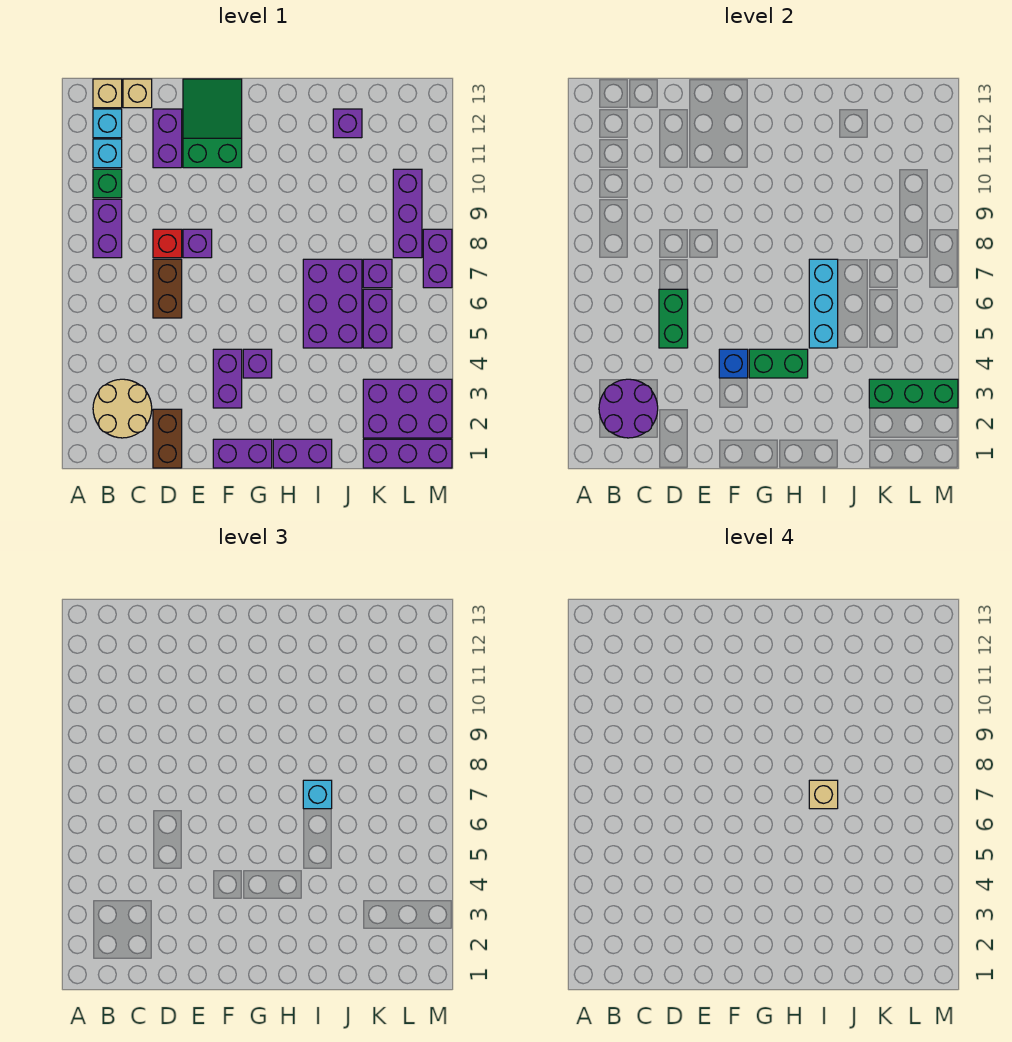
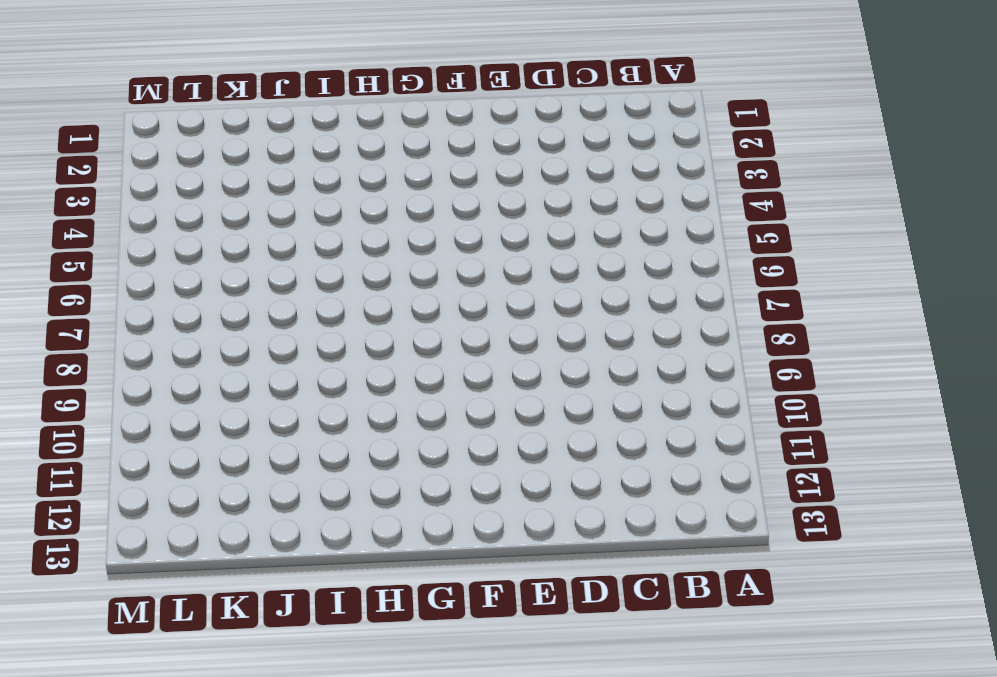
none -> tan 2x2 round brick [93,379,152,438]
none -> purple 1x2 brick [93,199,122,258]
none -> green 1x1 brick [93,169,122,198]
none -> cyan 1x1 brick [93,139,122,168]

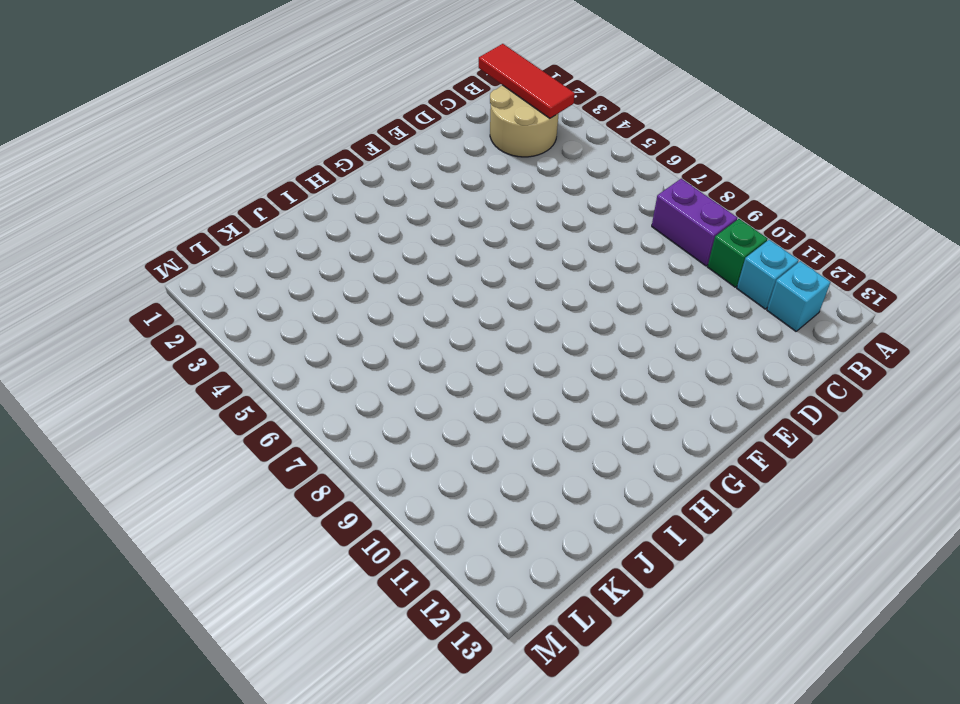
red 1x3 tile [479,44,575,118] -> purple 2x2 round brick [599,379,658,438]
none -> tan 1x1 brick [93,79,122,108]
none -> tan 1x1 brick [123,79,152,108]
none -> brown 1x2 brick [153,409,182,468]
none -> brown 1x2 brick [153,259,182,318]

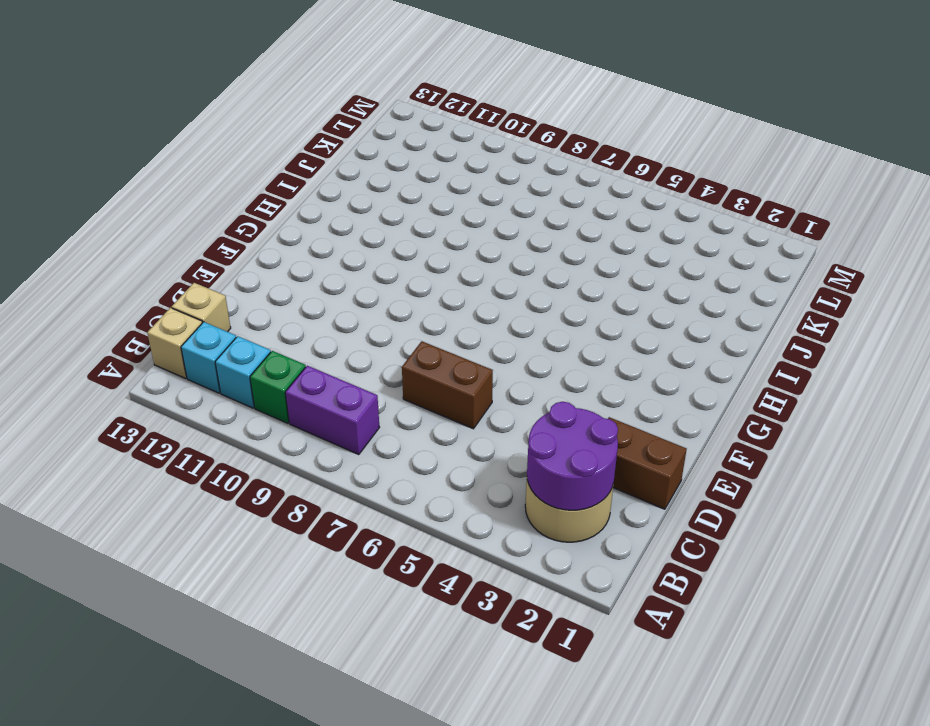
none -> red 1x1 brick [153,229,182,258]
none -> purple 1x2 brick [153,109,182,168]
none -> purple 1x1 brick [183,229,212,258]
none -> green 2x3 slope [183,79,242,168]

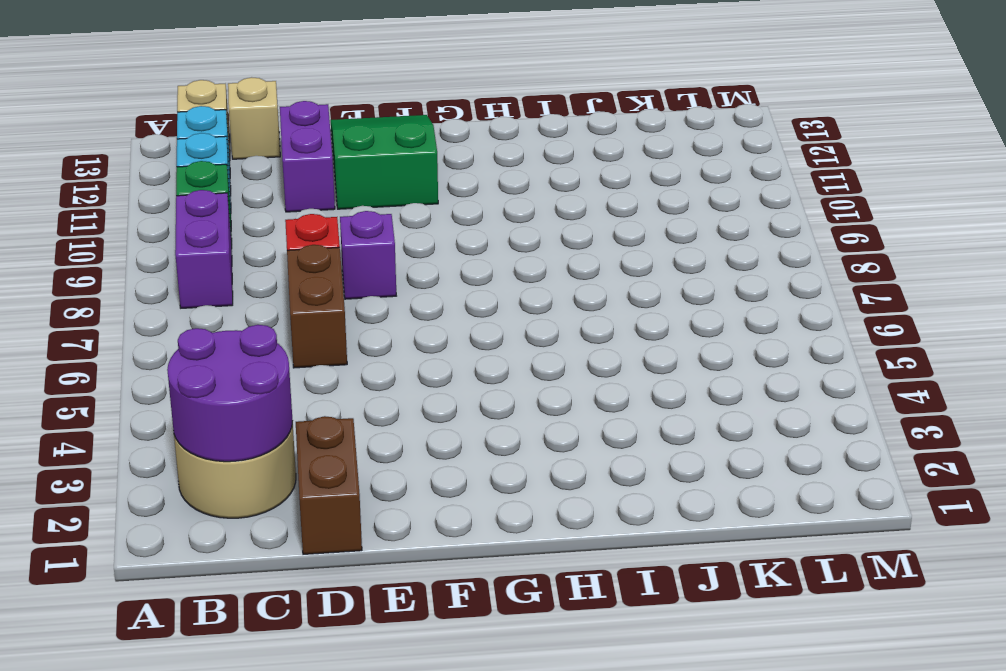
none -> purple 1x2 brick [213,439,272,468]
none -> purple 1x2 brick [213,349,242,408]
none -> purple 1x1 brick [243,349,272,378]
none -> purple 1x2 brick [273,439,332,468]

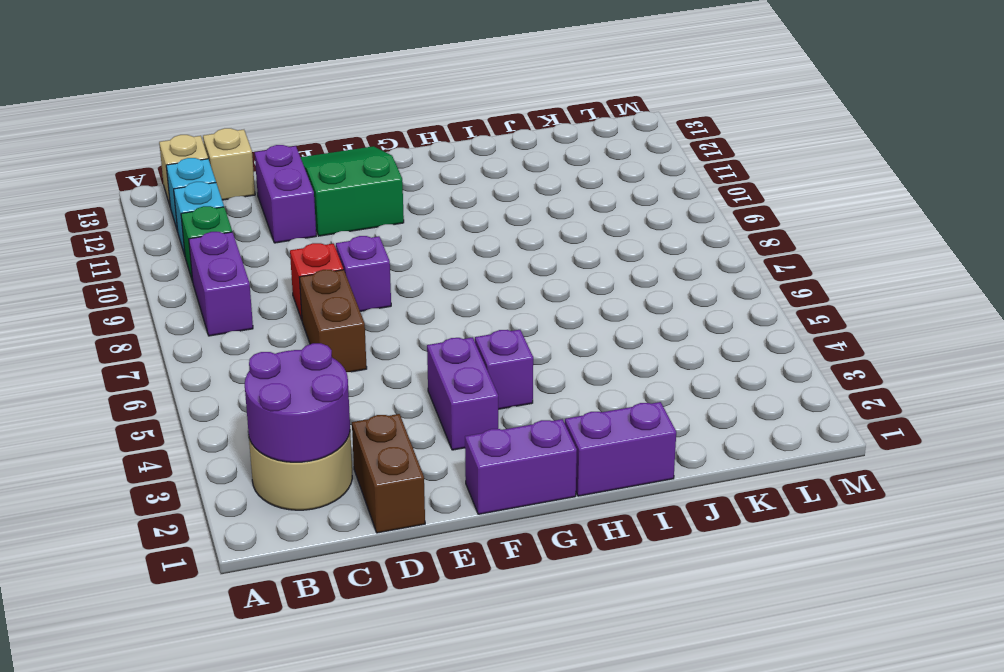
none -> purple 2x3 brick [303,259,362,348]
none -> purple 1x1 brick [333,109,362,138]
none -> purple 1x3 brick [363,439,452,468]
none -> purple 2x3 brick [363,379,452,438]

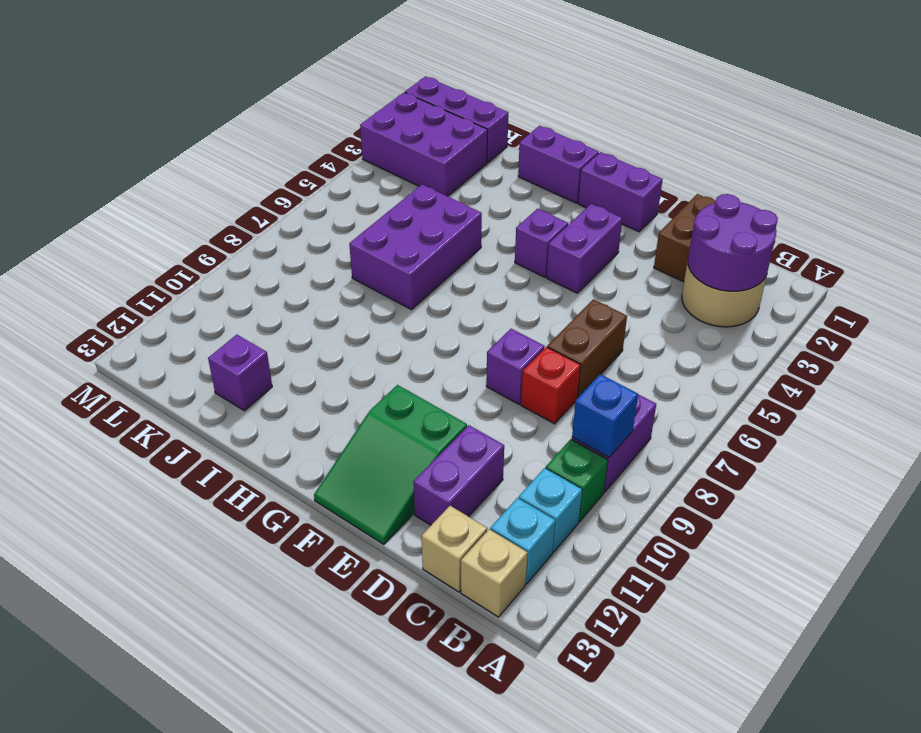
blue 1x1 brick [572,374,638,457] -> blue 1x1 brick moved to [719,349,748,378]
none -> purple 1x2 brick [363,289,392,348]
none -> purple 1x1 brick [363,259,392,288]
none -> purple 1x3 brick [393,169,422,258]
none -> purple 1x2 brick [423,229,452,288]

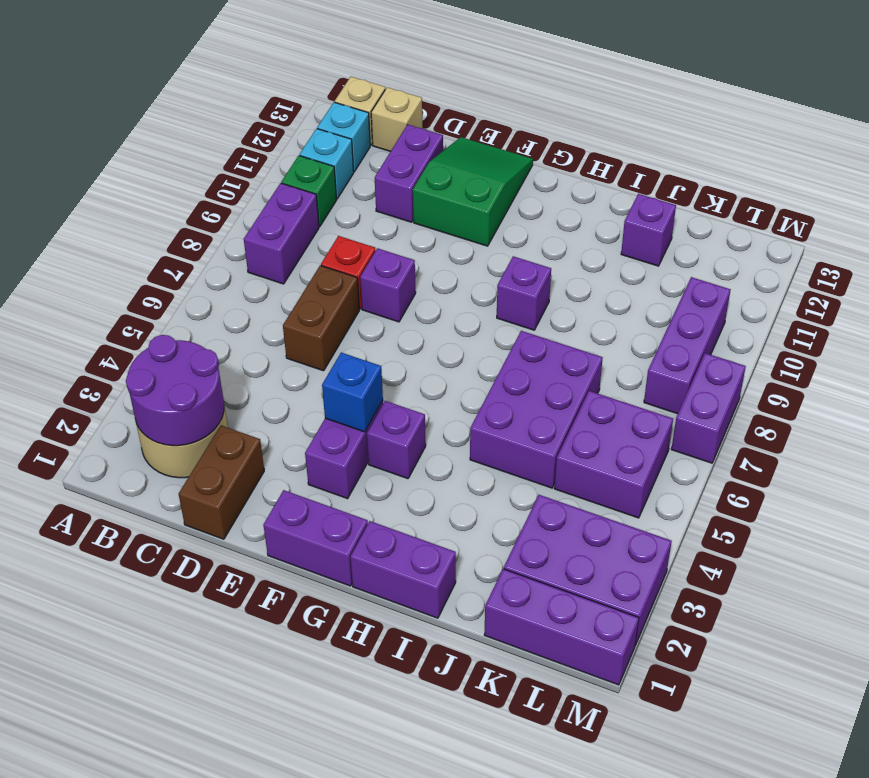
purple 1x1 brick [497,256,551,330] -> purple 1x1 brick moved to [363,259,392,288]
purple 2x2 brick [554,391,673,518] -> purple 1x2 brick [363,289,392,348]
none -> green 1x2 brick [659,289,688,348]
none -> green 1x2 brick [749,349,808,378]
none -> cyan 1x3 brick [809,259,838,348]
none -> green 1x3 brick [869,379,958,408]

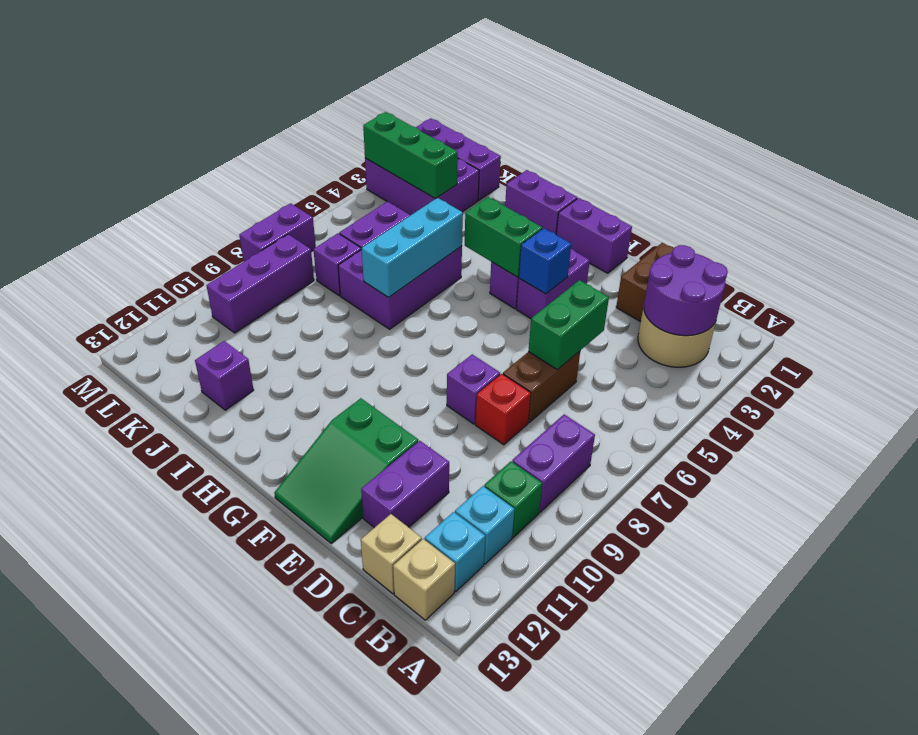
none -> cyan 1x1 brick [303,780,332,809]
none -> tan 1x1 brick [809,780,838,809]

